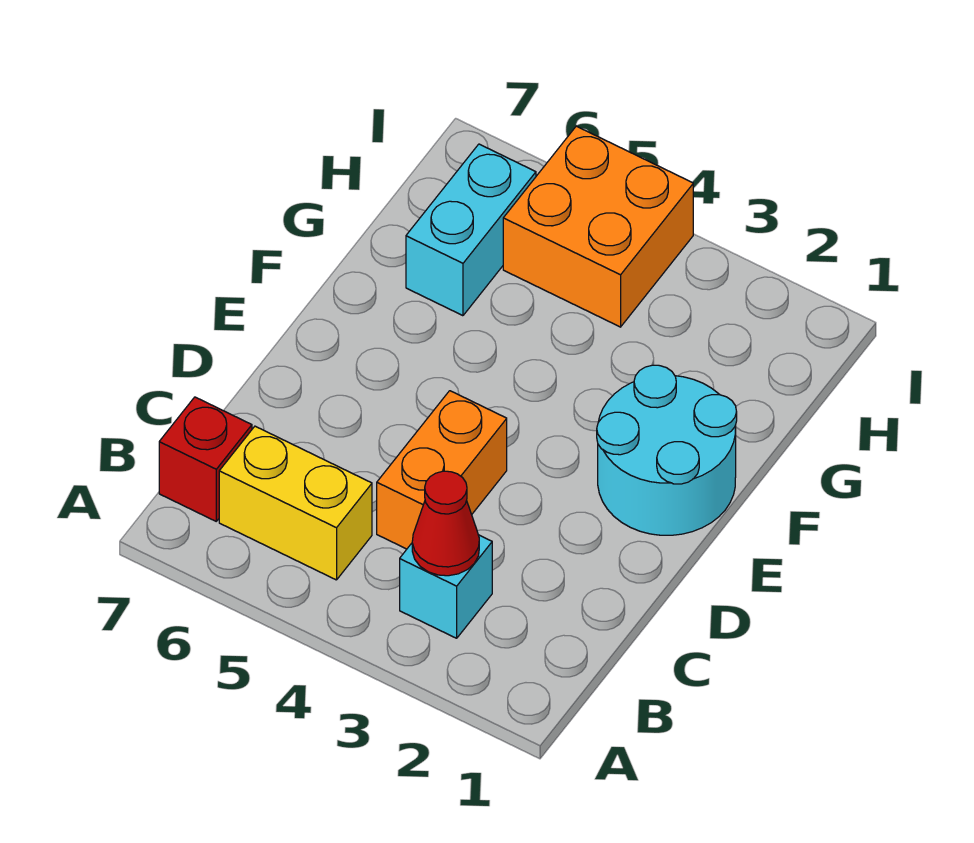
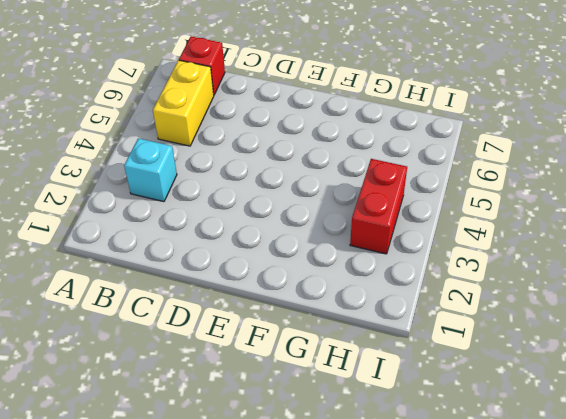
red 1x2 brick [350,159,407,254] -> orange 2x2 brick [503,126,693,327]
none -> orange 1x2 brick [377,391,507,549]
none -> cyan 2x2 round brick [597,365,737,535]

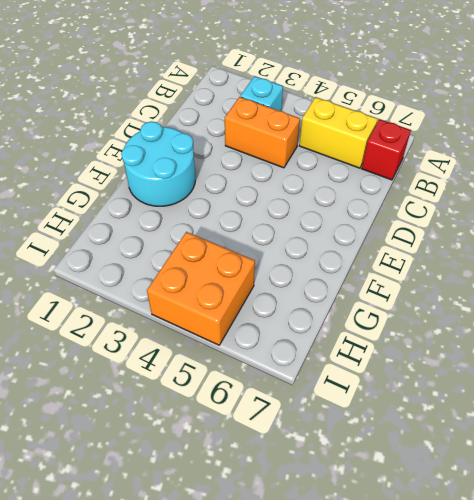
orange 1x2 brick [225,97,300,168] -> orange 1x2 brick turned to [377,391,507,549]
none -> cyan 1x2 brick [406,144,536,316]
none -> red 1x1 cone [412,471,479,576]

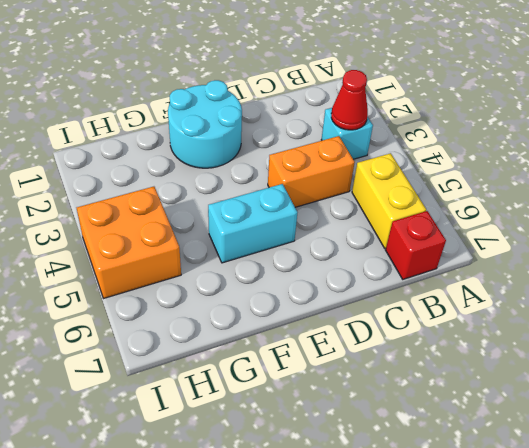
cyan 1x2 brick [208,184,298,263] -> cyan 1x2 brick moved to [406,144,536,316]

